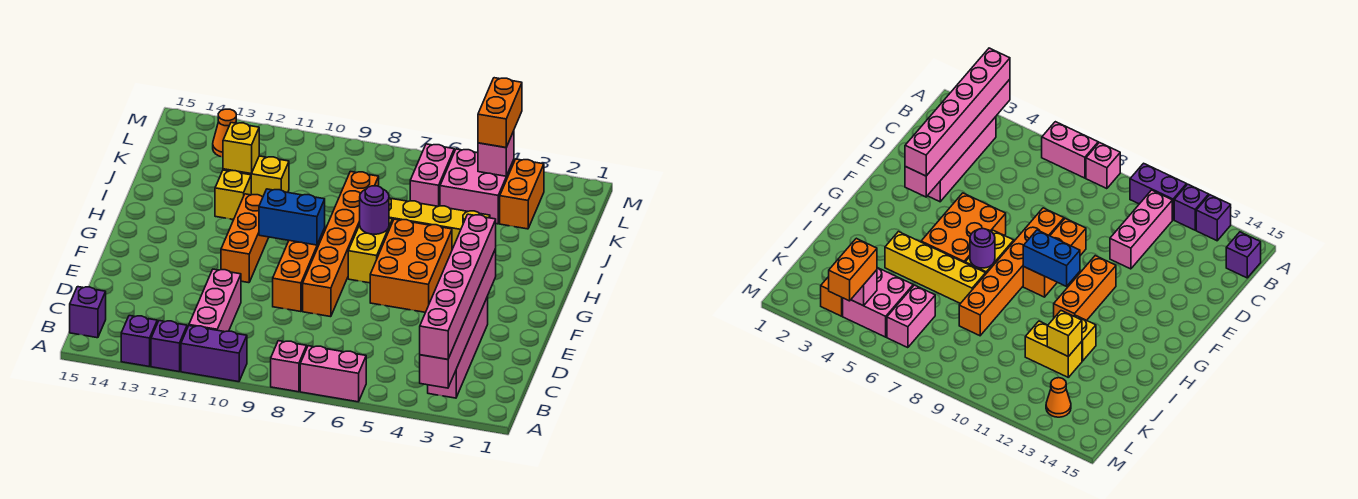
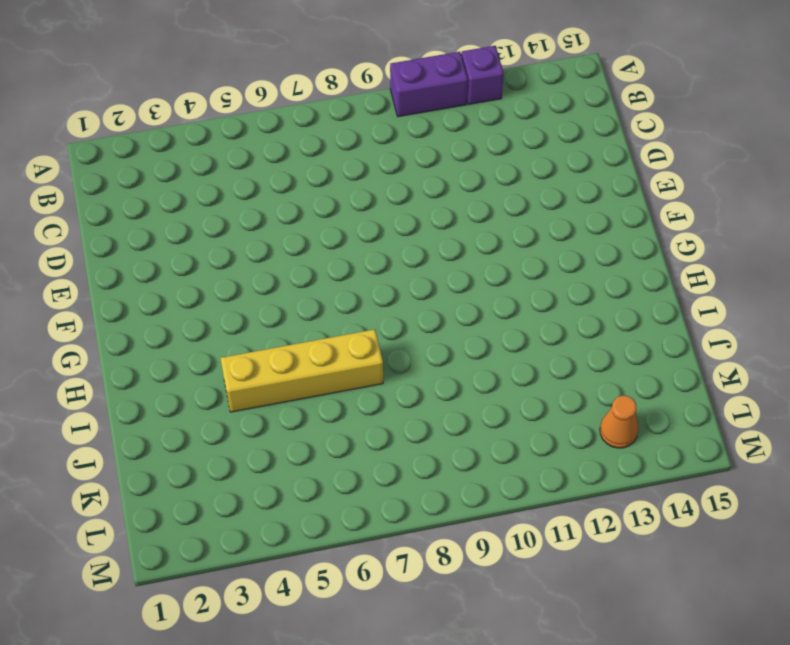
none -> pink 1x2 brick [300,346,366,402]
none -> pink 1x1 brick [271,341,307,392]
none -> purple 1x1 brick [121,316,157,367]

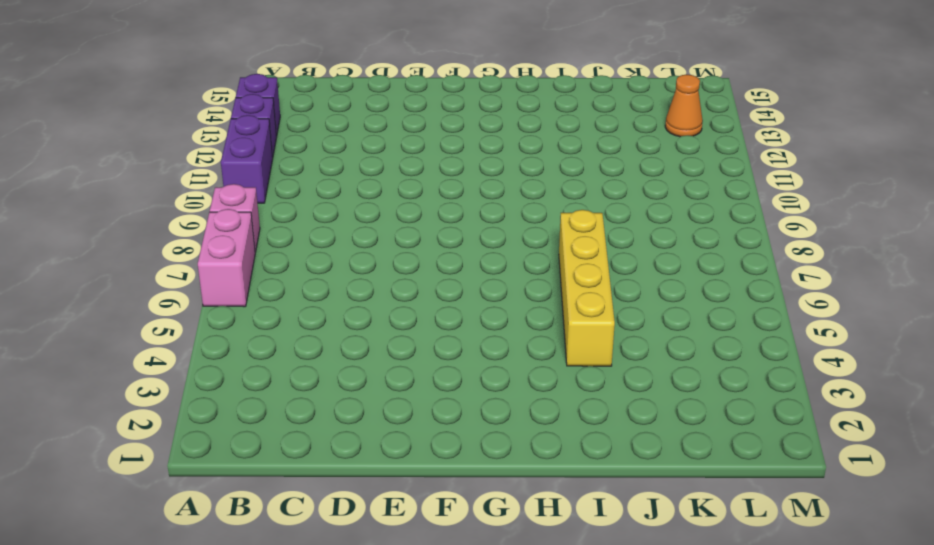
none -> pink 1x4 brick [428,297,488,398]
none -> pink 1x3 brick [189,269,241,332]
none -> purple 1x1 brick [70,287,106,338]

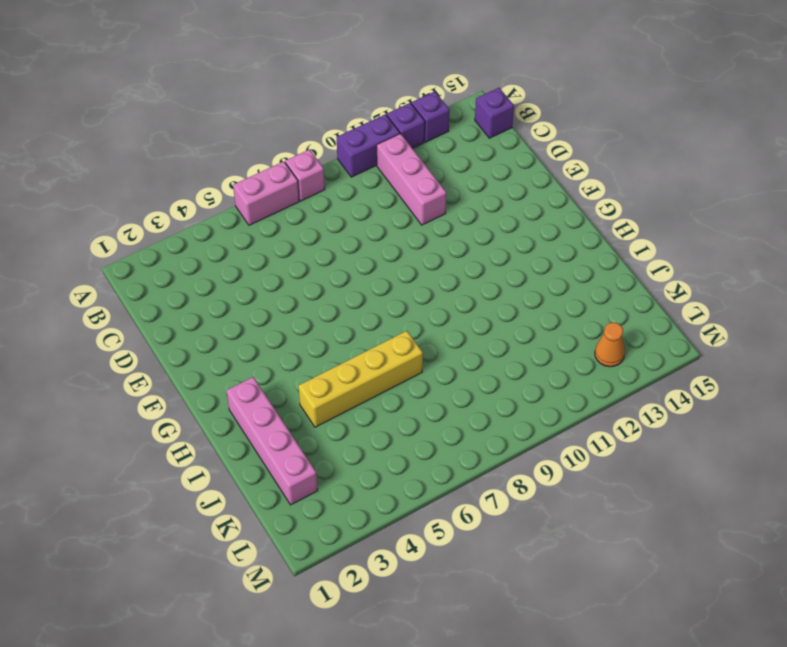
pink 1x4 brick [227,377,318,505] -> pink 1x4 brick moved to [428,297,488,398]
none -> orange 1x6 brick [303,171,379,317]
none -> orange 1x3 brick [273,228,325,312]
none -> orange 2x3 brick [370,219,452,312]

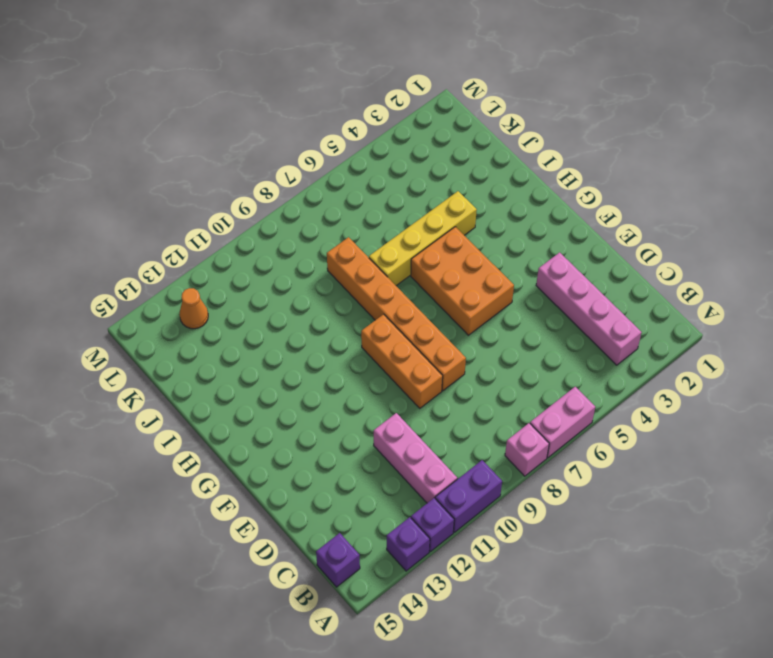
none -> orange 1x3 brick [221,194,269,283]
none -> yellow 1x2 brick [348,218,392,283]
none -> yellow 1x1 brick [215,170,251,220]

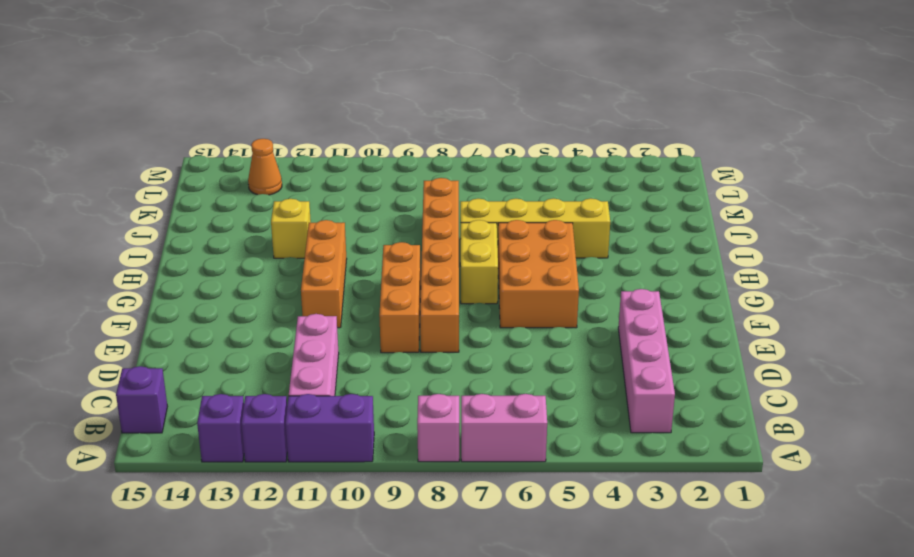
none -> yellow 1x2 brick [223,156,289,197]
none -> orange 1x2 brick [500,159,544,229]
none -> pink 2x2 brick [440,149,514,224]

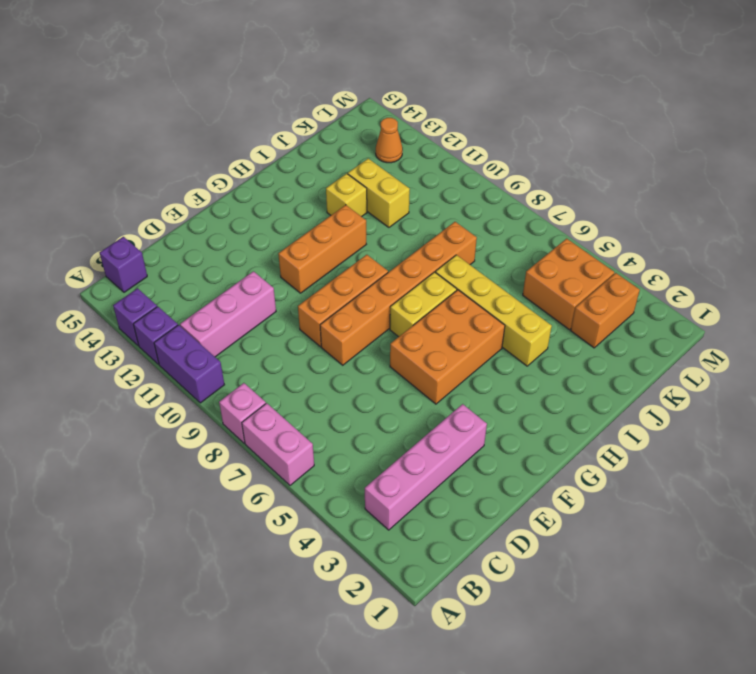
orange 2x2 brick [523,239,614,330] -> pink 2x2 brick [440,149,514,224]
none -> pink 1x2 brick [410,144,454,206]
none -> pink 1x6 brick [420,249,496,388]
none -> blue 1x2 brick [259,189,325,245]

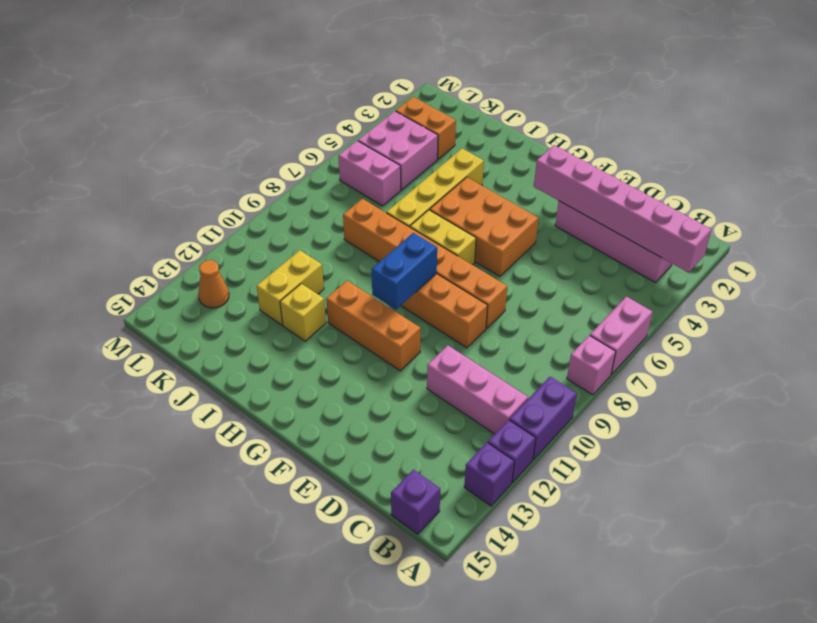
none -> purple 1x1 round brick [360,186,389,234]
none -> yellow 1x1 brick [223,123,259,174]
none -> pink 1x1 brick [478,131,514,176]

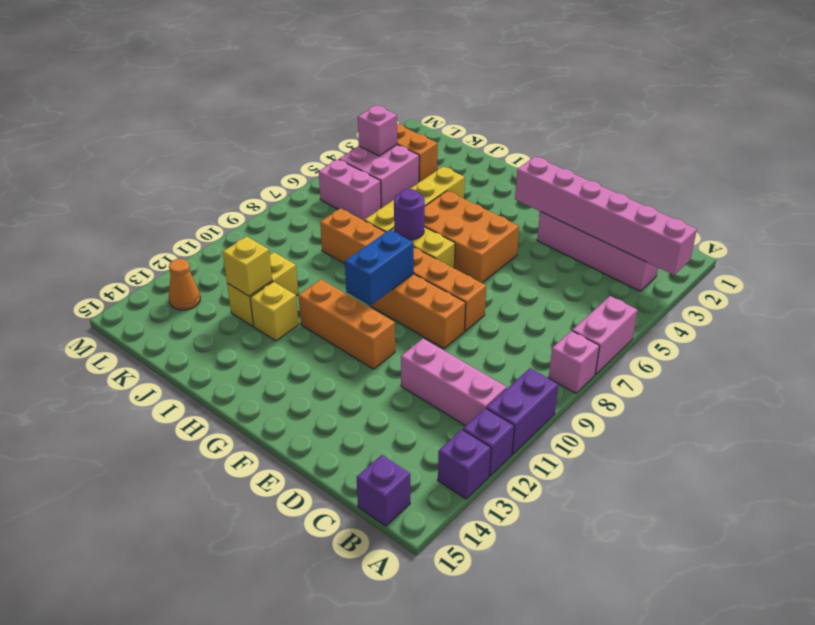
none -> pink 1x6 brick [420,214,496,359]
none -> orange 1x2 brick [478,78,522,148]

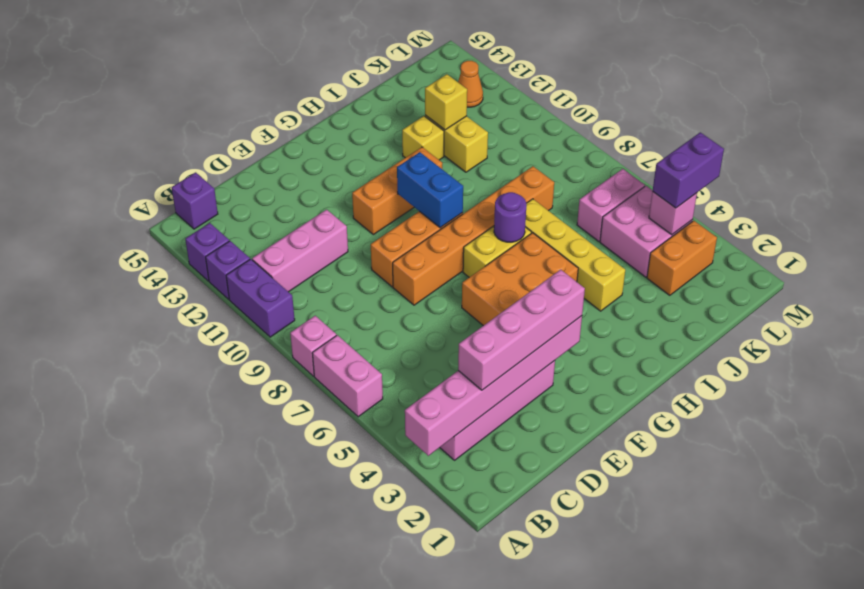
pink 1x4 brick [458,270,585,390] -> pink 1x6 brick [420,214,496,359]
purple 1x2 brick [653,132,724,208] -> orange 1x2 brick [478,78,522,148]

